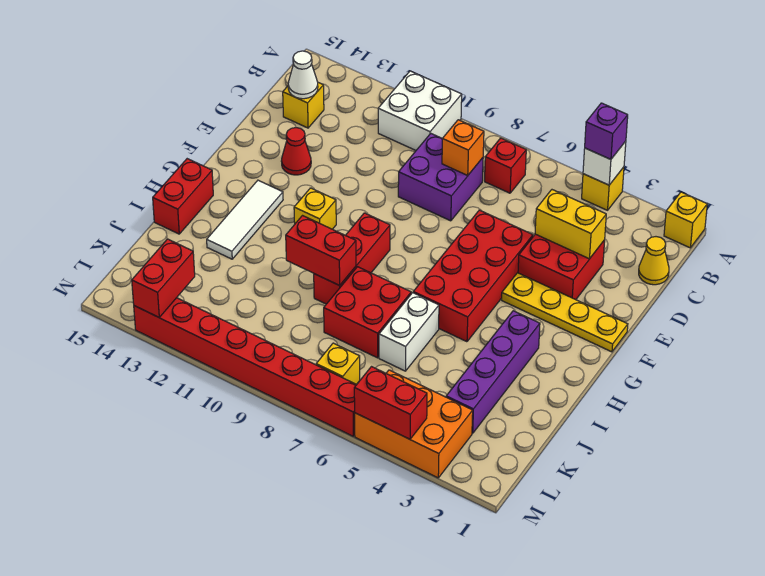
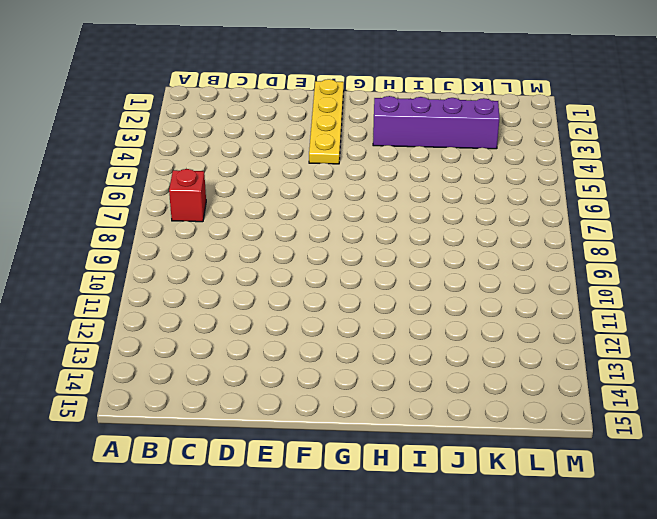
none -> yellow 1x1 brick [664,192,707,248]
none -> yellow 1x1 brick [582,167,624,210]
none -> white 2x2 brick [378,71,462,150]

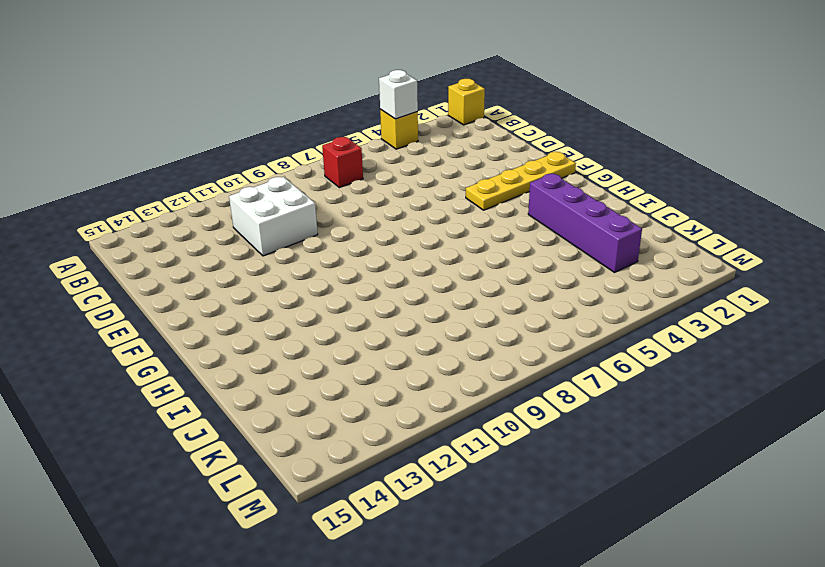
white 2x2 brick [229,177,318,256] -> white 2x2 brick moved to [378,71,462,150]
none -> yellow 1x1 cone [639,237,669,285]
none -> purple 2x2 brick [398,134,483,221]
none -> yellow 1x1 brick [283,83,324,128]

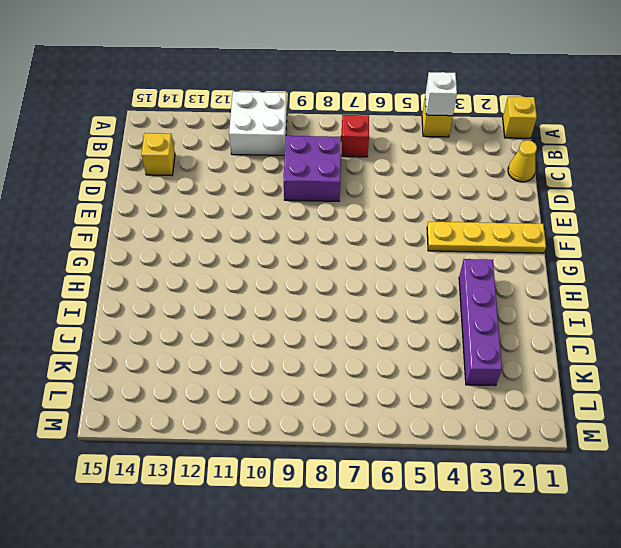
none -> red 2x2 brick [518,234,605,300]
none -> red 2x4 brick [413,210,533,342]
none -> red 1x1 cone [282,128,311,175]

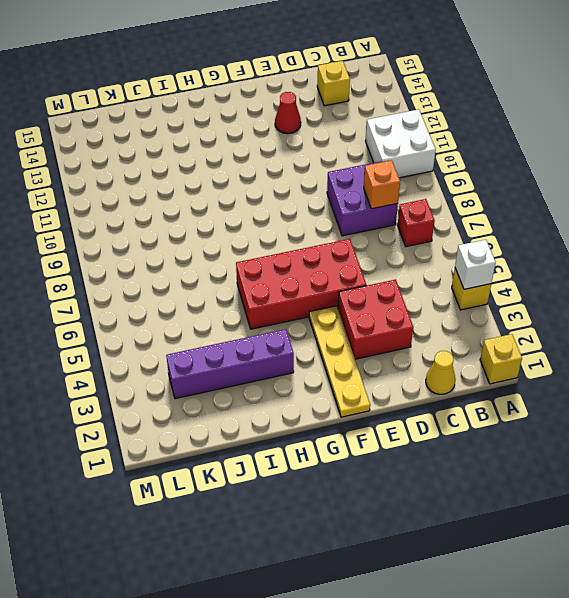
none -> red 1x3 brick [314,213,390,304]
none -> yellow 1x1 brick [294,188,336,229]
none -> white 1x3 tile [207,180,283,259]

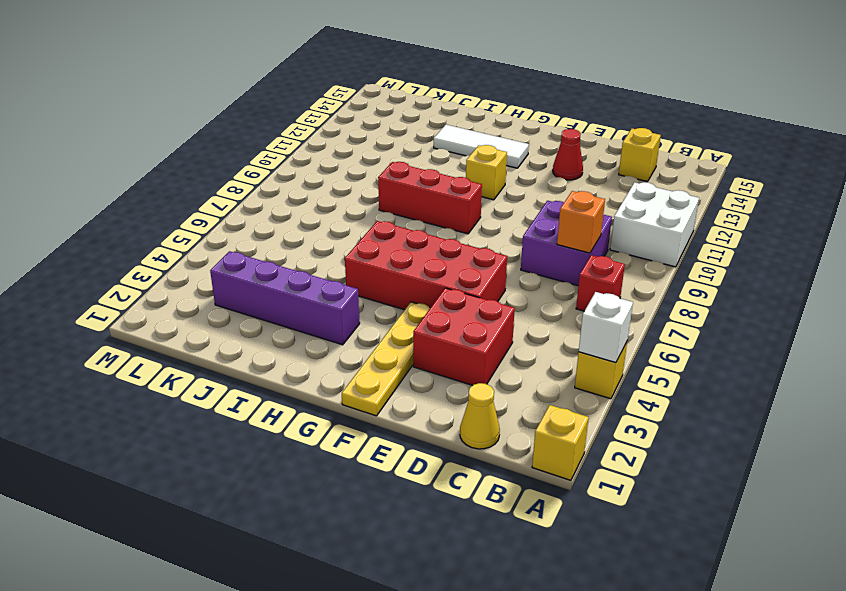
none -> red 1x2 brick [153,159,213,234]
none -> white 1x2 brick [379,293,439,371]
none -> red 2x2 brick [324,267,411,358]

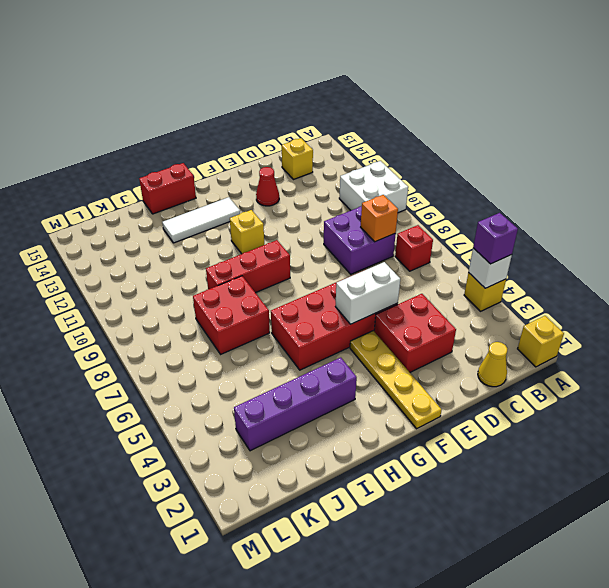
white 1x2 brick [336,262,400,324] -> white 1x2 brick moved to [379,293,439,371]
none -> orange 2x3 brick [355,370,473,478]
none -> yellow 1x1 brick [316,343,360,385]
none -> red 1x8 brick [134,298,356,436]

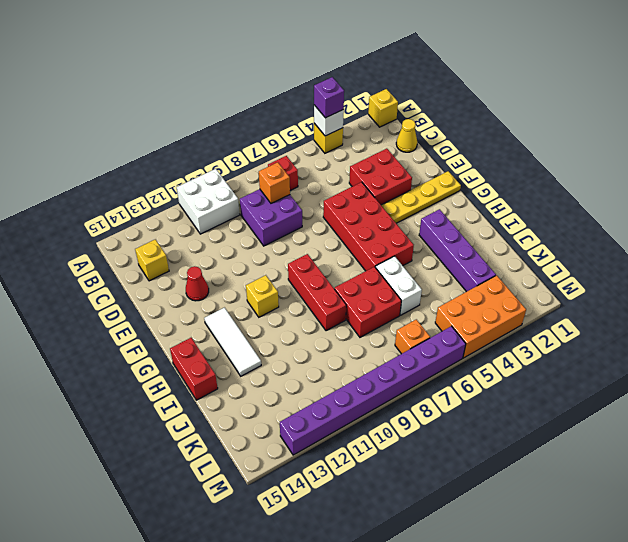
orange 1x1 brick [395,319,430,354] -> yellow 1x1 brick [316,343,360,385]
purple 1x8 brick [280,326,466,455] -> red 1x8 brick [134,298,356,436]
none -> white 1x1 cone [288,51,318,99]
none -> yellow 1x2 brick [535,190,606,259]
none -> red 1x2 brick [286,216,356,285]

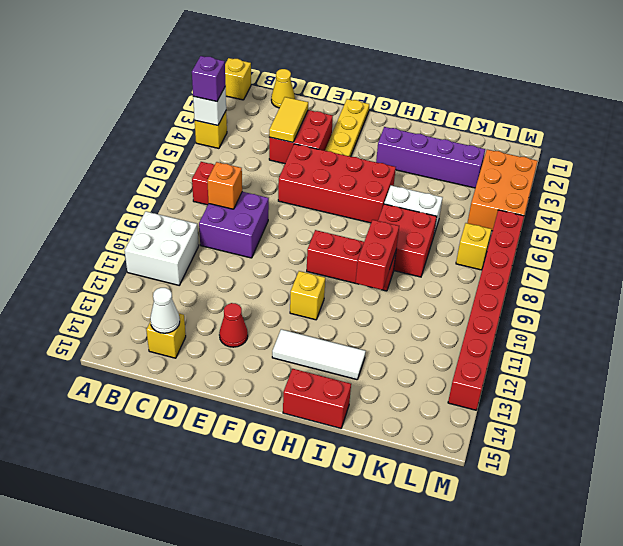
yellow 1x2 tile [269,97,308,142] -> yellow 1x2 brick [535,190,606,259]
none -> red 1x2 brick [132,239,195,317]
none -> red 1x2 brick [354,367,427,439]

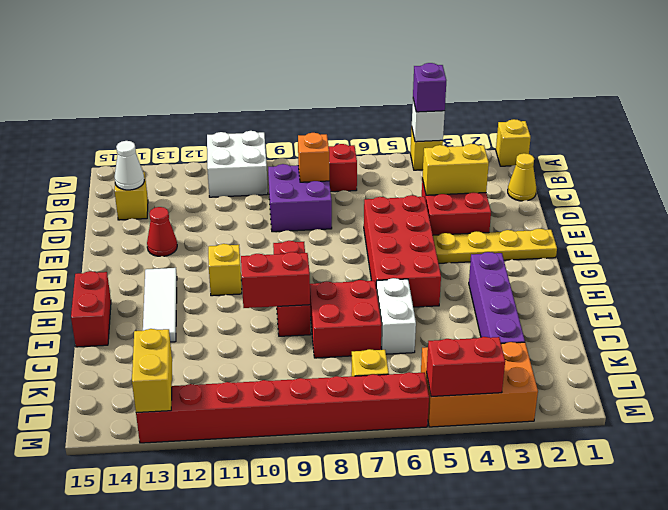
yellow 1x2 brick [132,329,172,413] -> red 1x2 brick [132,239,195,317]

